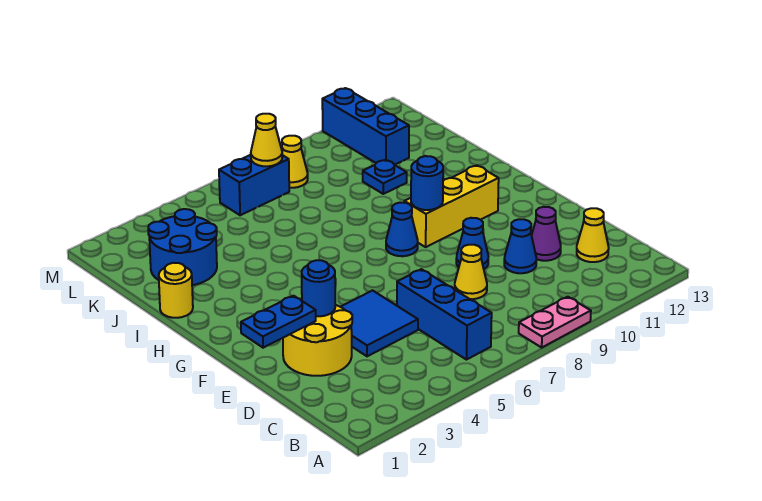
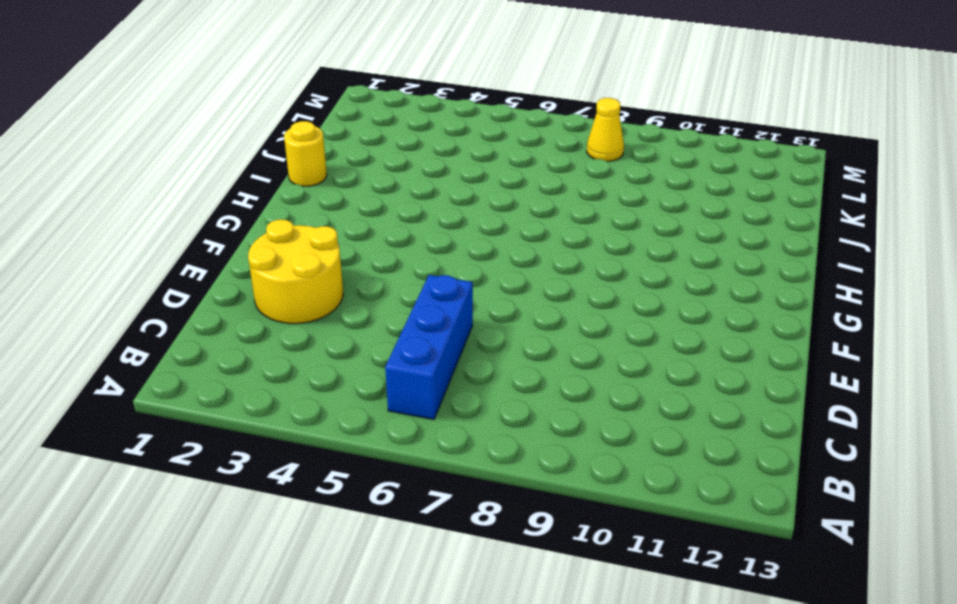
none -> pink 1x2 plate [519,297,591,347]
none -> yellow 1x1 cone [577,208,609,262]
none -> blue 2x2 tile [341,291,418,356]

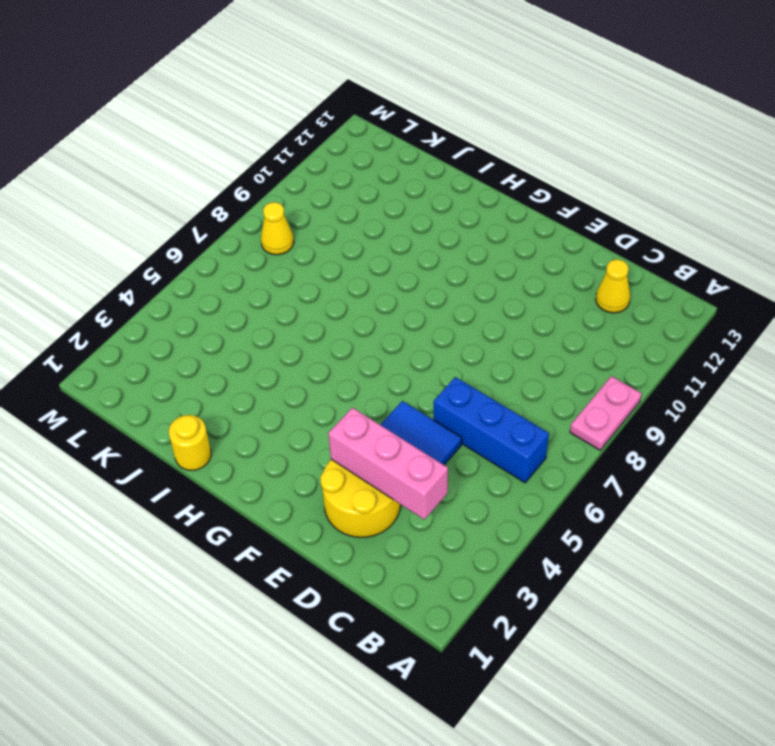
pink 1x3 brick [328,408,448,519] -> blue 1x1 round brick [302,260,335,316]
none -> yellow 1x1 cone [455,245,487,299]
none -> blue 1x1 cone [504,219,536,273]
none -> purple 1x1 cone [532,207,561,261]

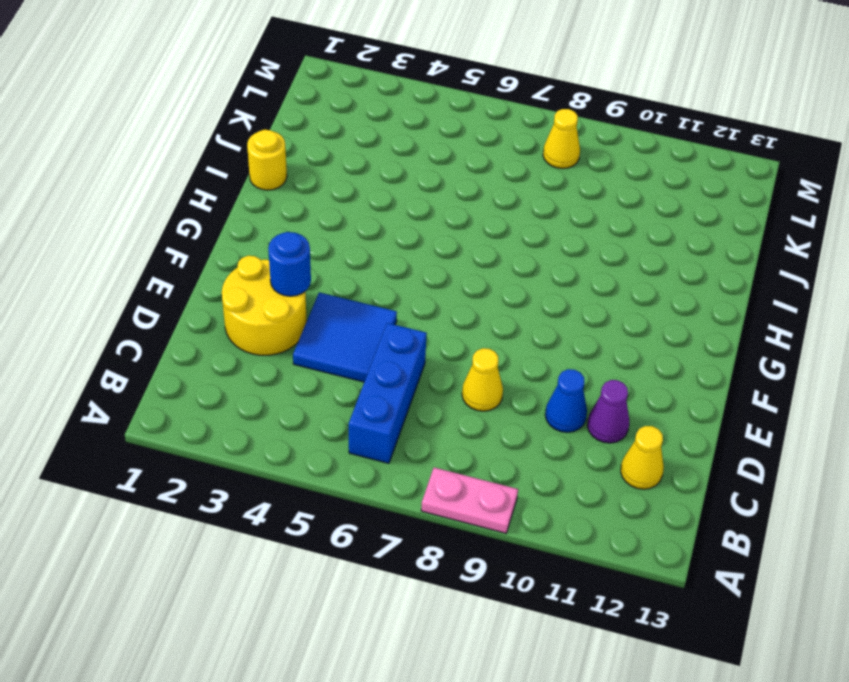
none -> blue 1x1 cone [456,218,488,269]
none -> blue 1x1 cone [386,203,418,256]
none -> yellow 1x3 brick [404,165,499,247]

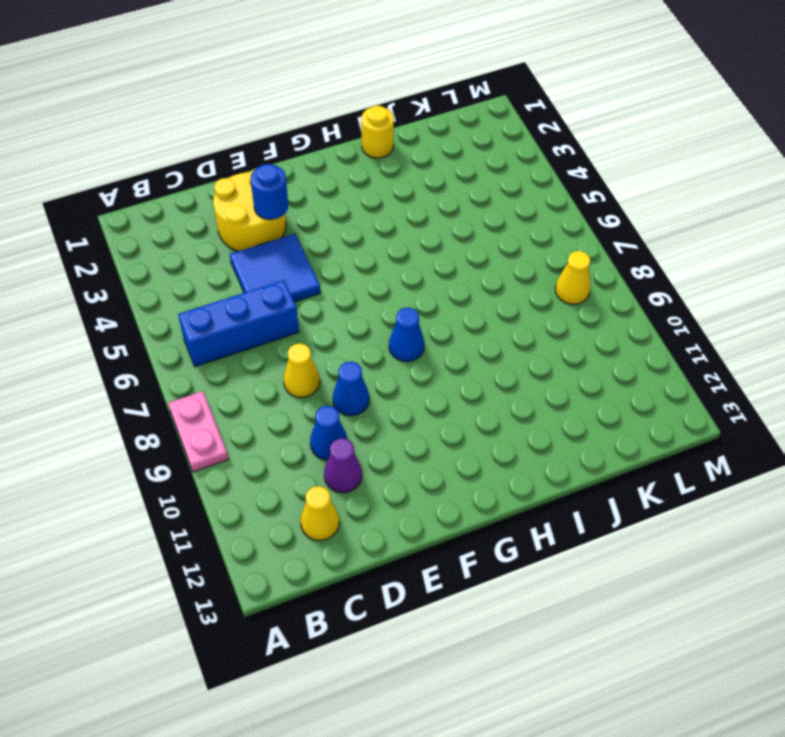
none -> yellow 1x3 brick [404,165,499,247]
none -> blue 2x2 round brick [148,209,217,285]
none -> blue 1x1 plate [363,160,407,194]

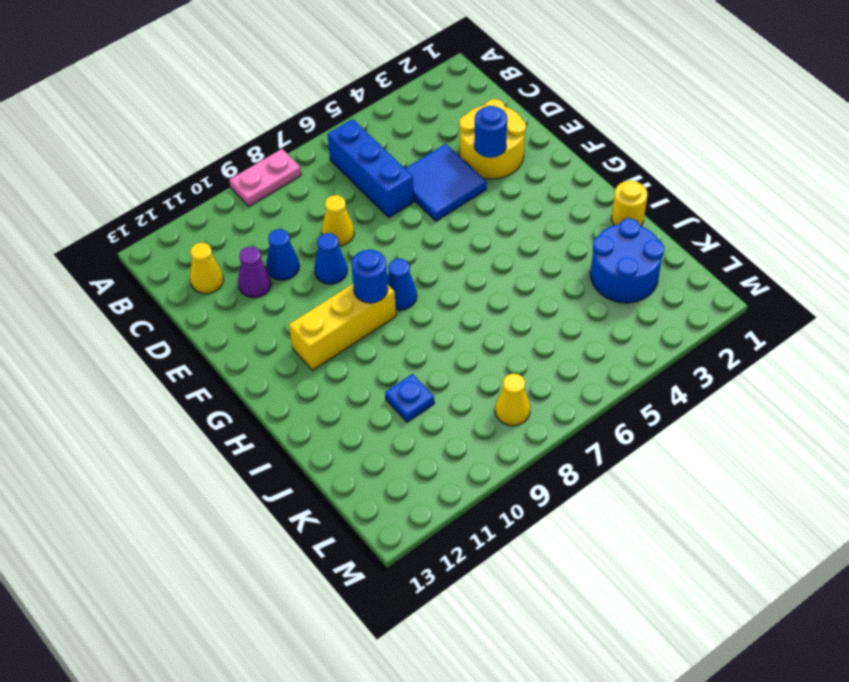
none -> blue 1x3 brick [322,88,409,165]
none -> blue 1x2 brick [219,155,289,215]
none -> blue 1x2 plate [241,296,316,348]

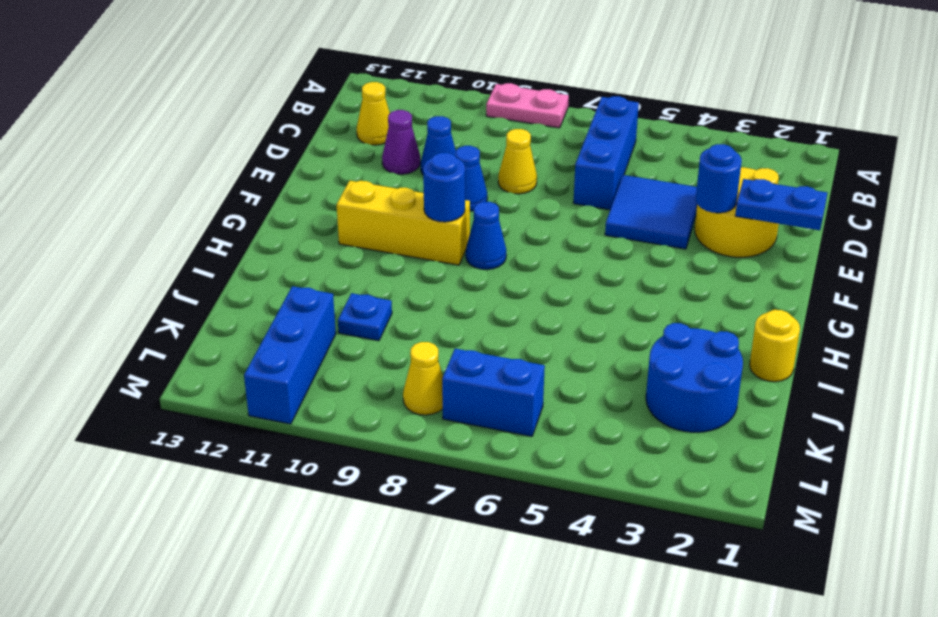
none -> yellow 1x1 cone [251,114,282,166]

